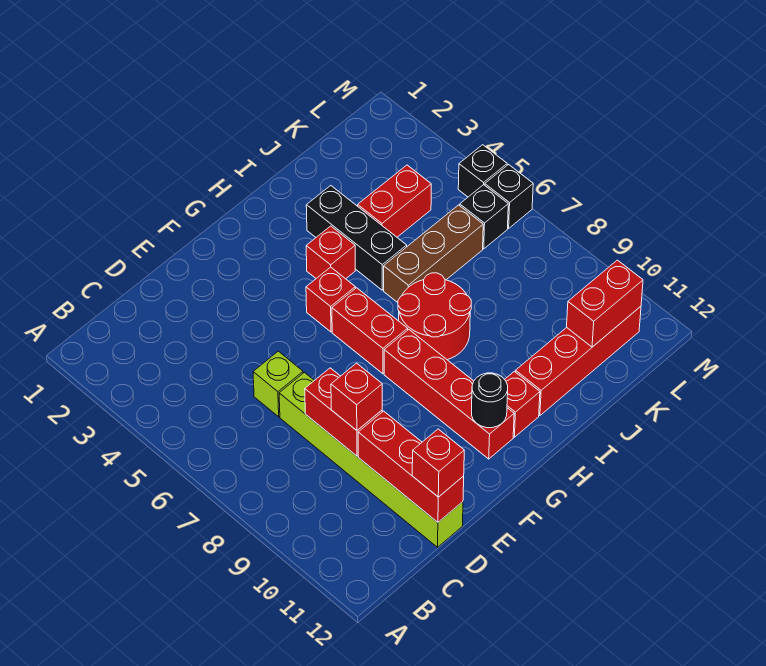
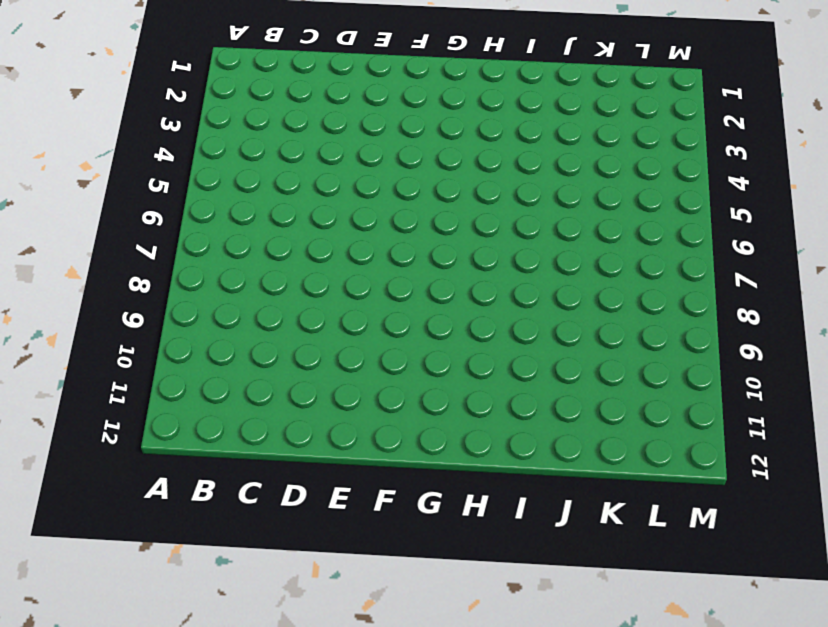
none -> lime 1x1 brick [253,351,303,417]
none -> lime 1x6 brick [279,372,463,547]
none -> red 1x1 brick [306,267,355,332]

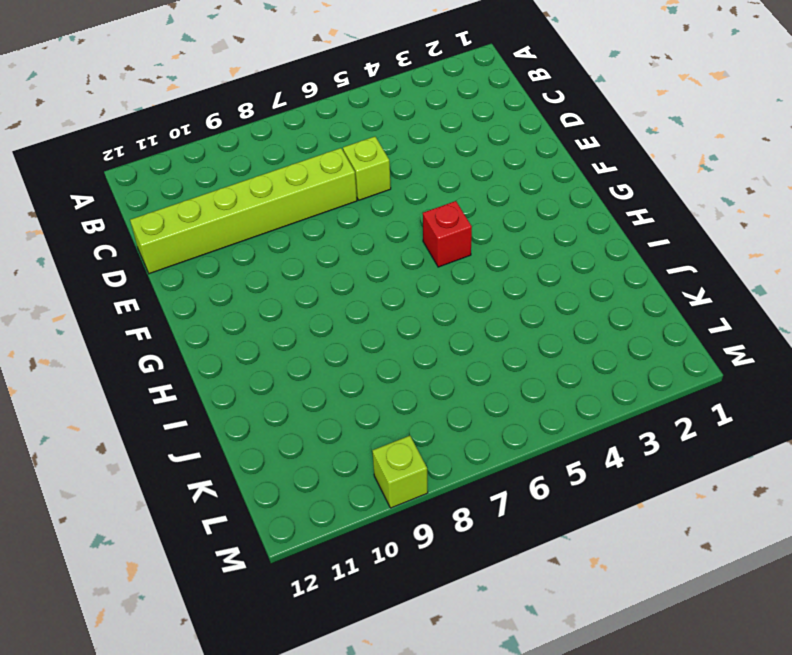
lime 1x1 brick [372,436,428,508] -> none
none -> red 1x2 brick [332,288,408,374]
none -> red 1x4 brick [384,330,514,459]
none -> red 1x1 brick [306,226,355,279]

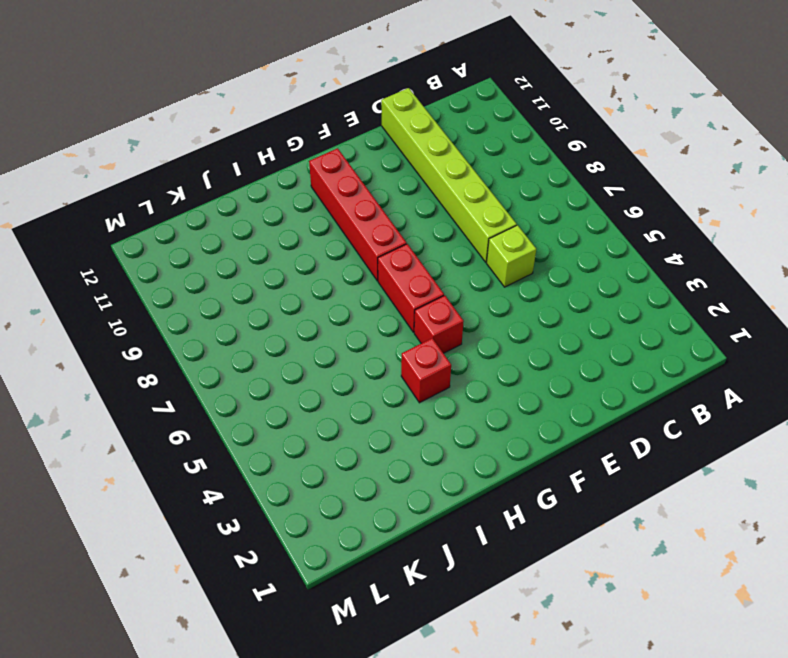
none -> red 2x2 round brick [398,273,471,360]
none -> red 1x1 brick [505,371,540,437]
none -> black 1x3 brick [306,186,407,290]

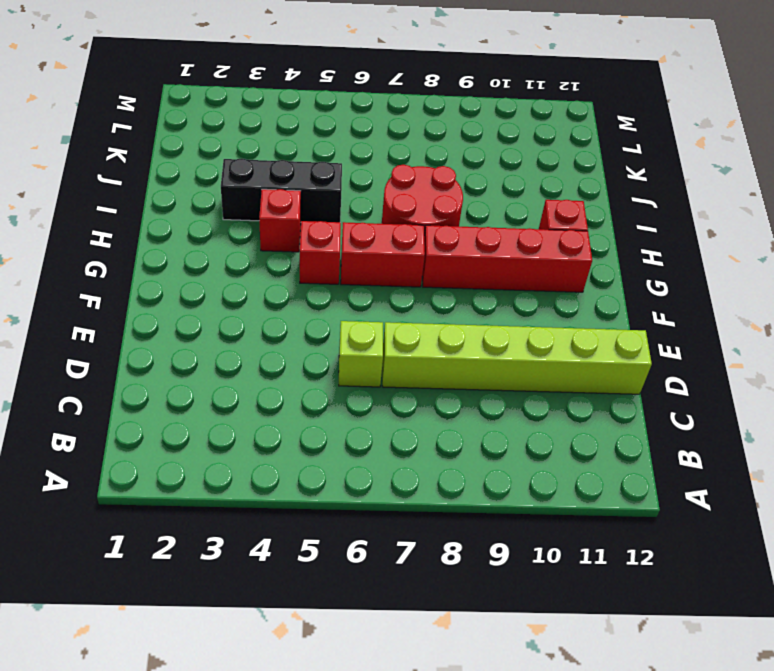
none -> brown 1x3 brick [384,205,483,303]
none -> red 1x4 brick [516,306,641,415]
none -> red 1x2 brick [358,165,431,237]

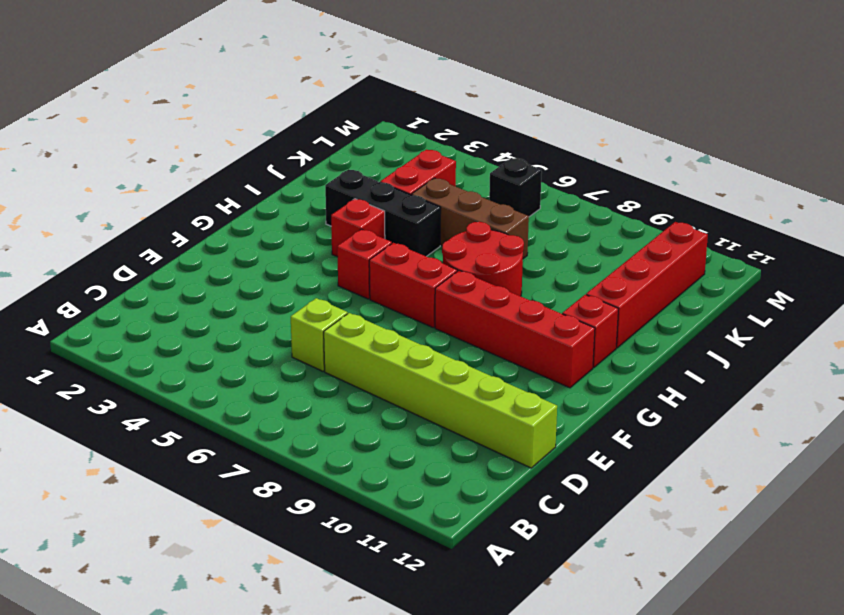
brown 1x3 brick [412,178,529,259] -> brown 1x3 brick turned to [384,205,483,303]
none -> black 1x1 brick [458,145,507,197]
none -> black 1x1 brick [485,165,533,228]
none -> red 1x2 brick [305,368,382,456]

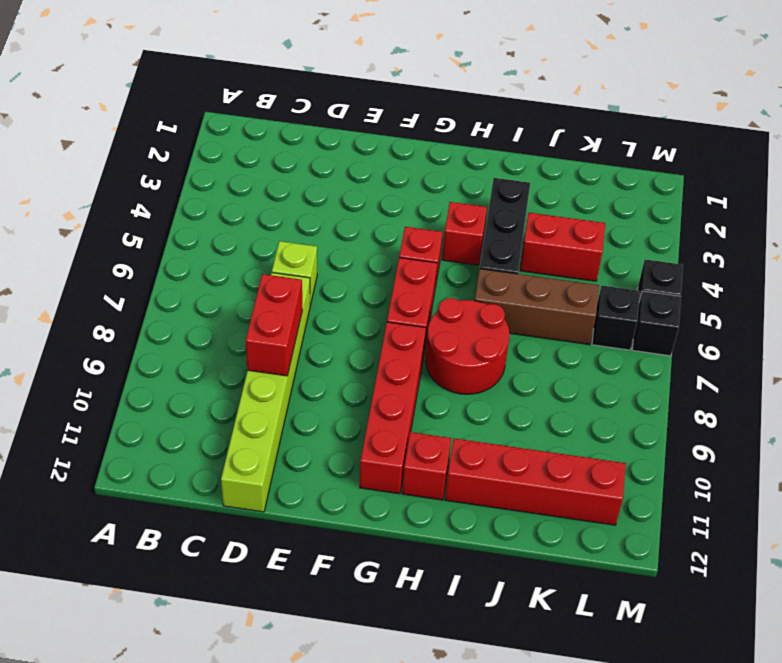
none -> red 1x3 brick [358,411,464,522]
none -> black 1x1 round brick [472,373,508,428]
none -> red 1x2 brick [567,260,643,347]

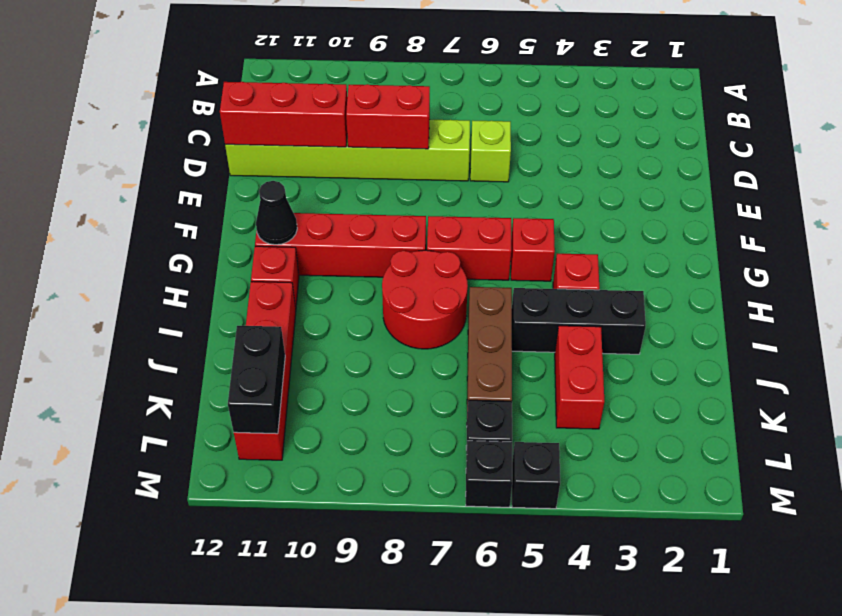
black 1x1 cone [256,181,297,245] -> black 1x1 round brick [472,373,508,428]
black 1x2 brick [228,326,285,434] -> red 1x2 brick [567,260,643,347]
none -> red 1x1 brick [331,363,382,430]
none -> red 1x1 brick [412,429,464,497]

